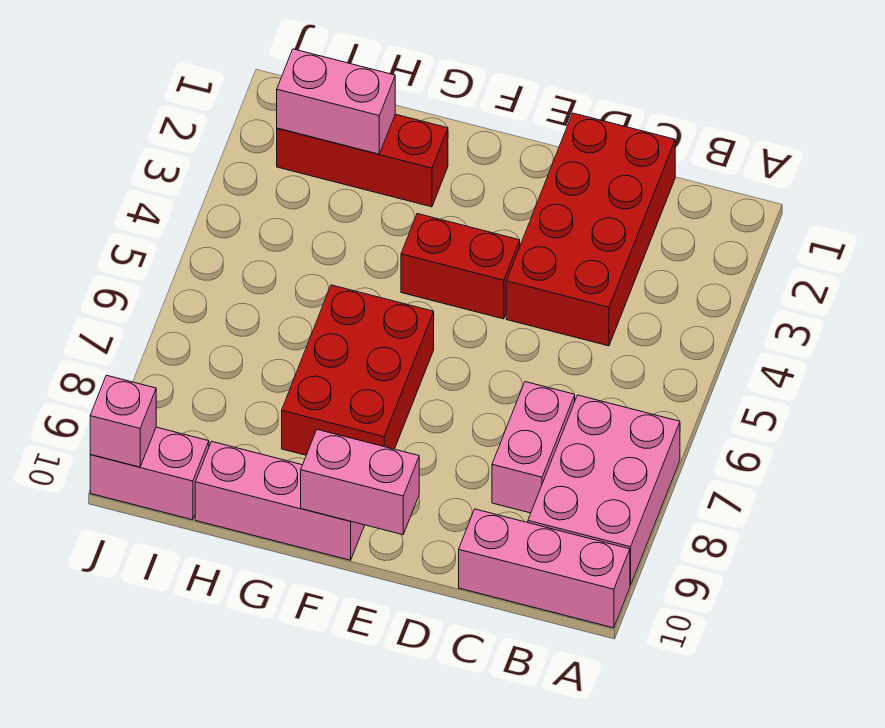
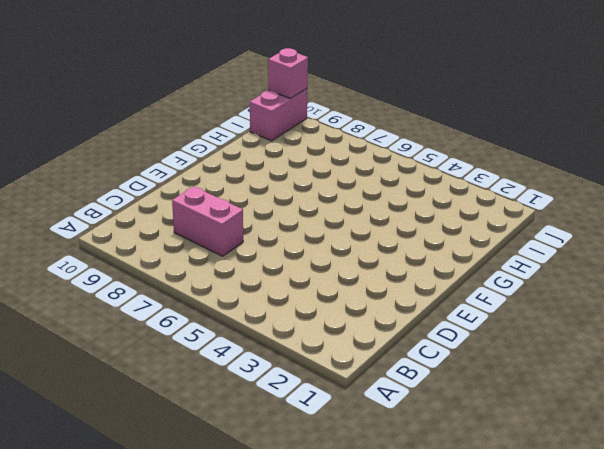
none -> pink 2x3 brick [528,395,680,585]
none -> pink 1x3 brick [459,509,630,628]
none -> red 2x4 brick [506,113,675,346]

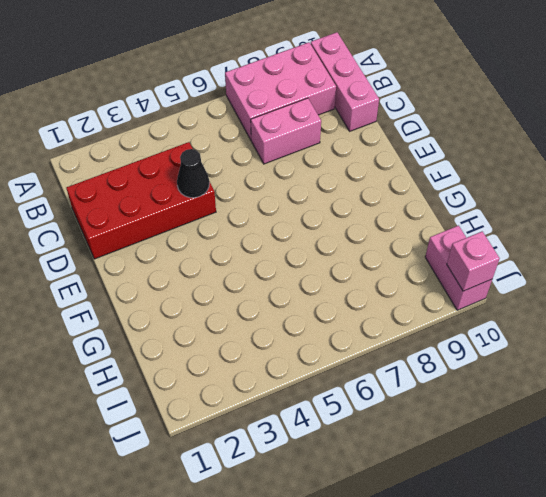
black 1x1 cone [177,149,209,198] -> none
none -> red 1x2 brick [401,214,520,319]
none -> red 2x3 brick [282,285,434,455]
none -> pink 1x3 brick [195,442,365,560]

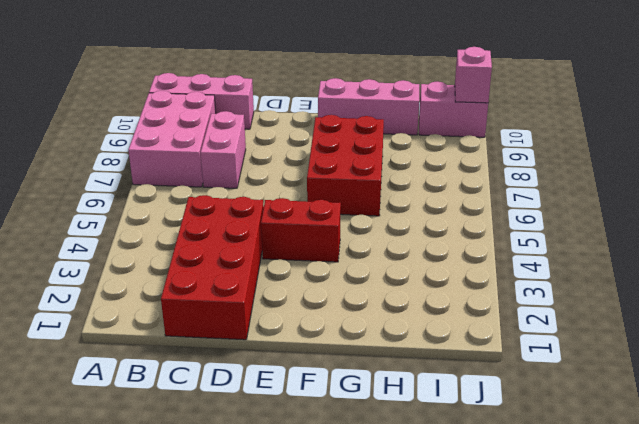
none -> red 1x3 brick [277,114,448,207]
none -> pink 1x2 brick [301,430,419,535]
none -> pink 1x2 brick [277,49,395,154]

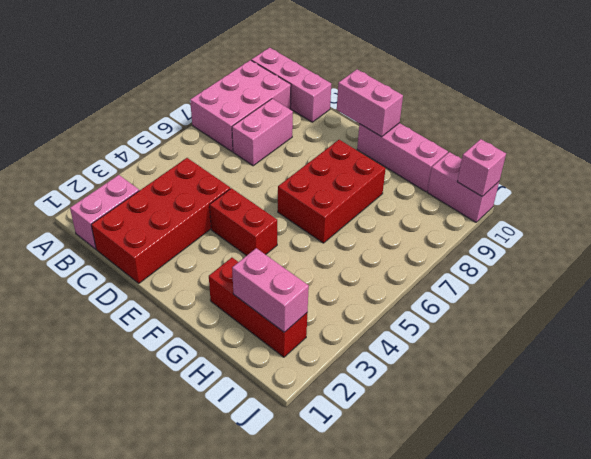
pink 1x2 brick [70,175,139,249] -> none

